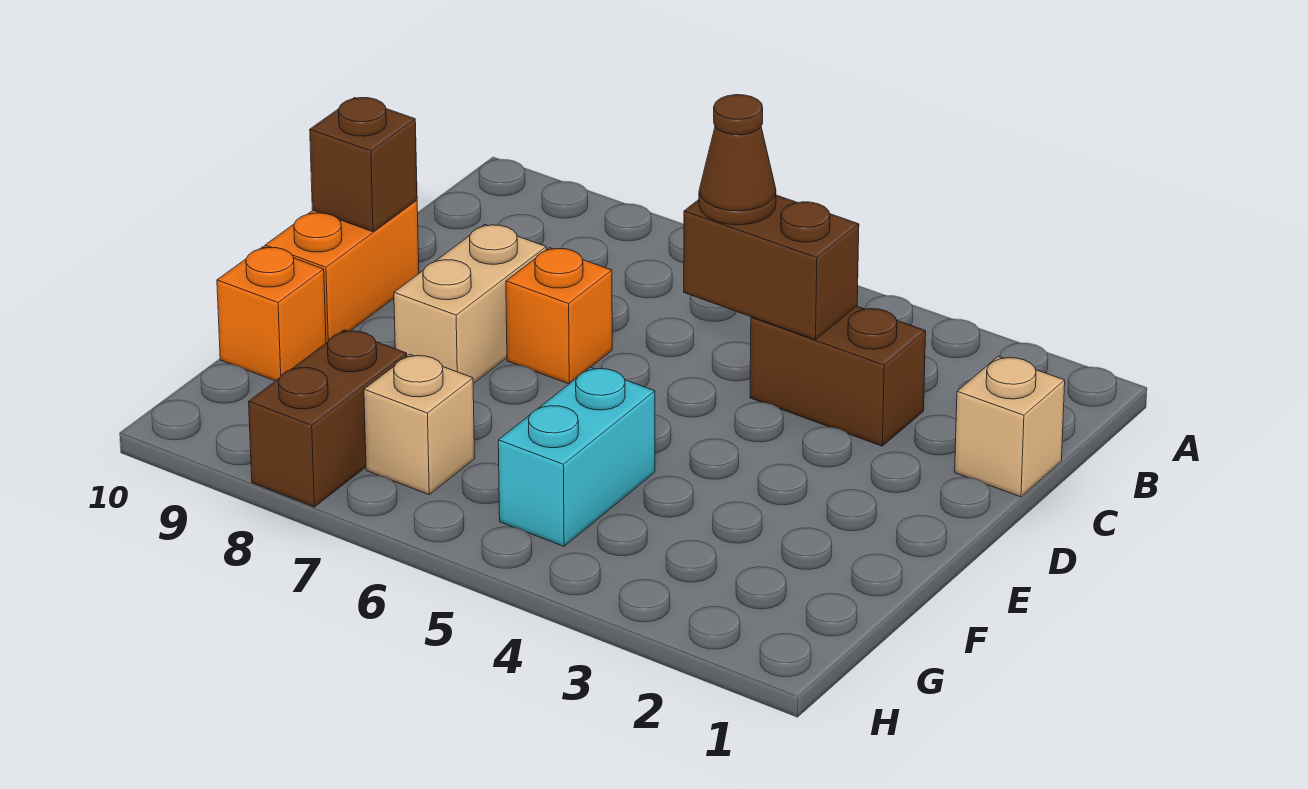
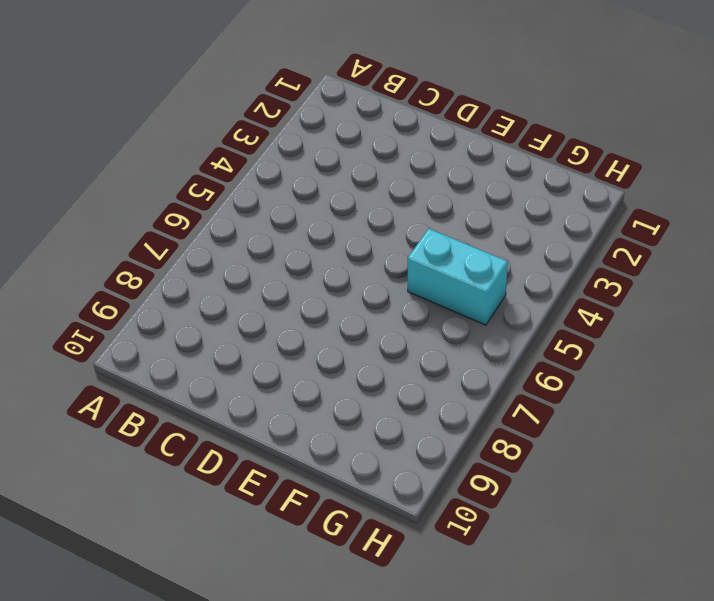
none -> tan 1x1 brick [955,356,1065,497]
none -> brown 1x2 brick [750,306,926,446]
none -> orange 1x1 brick [506,248,612,384]

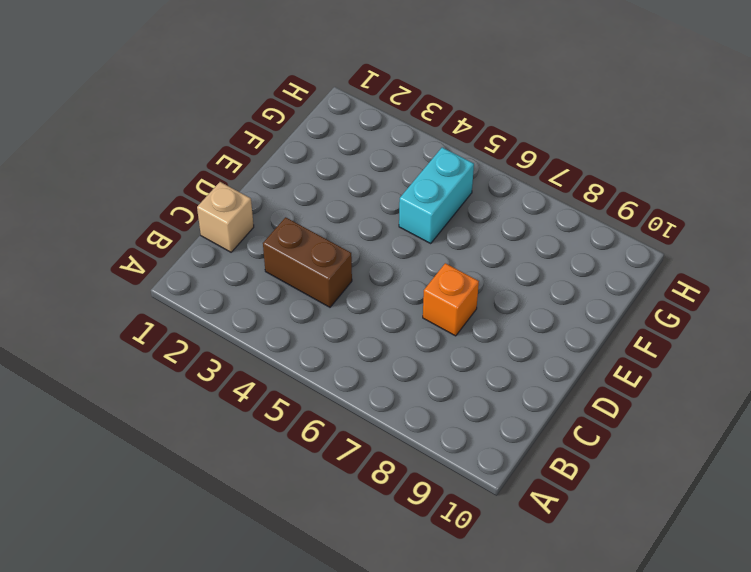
none -> tan 1x2 brick [394,224,546,384]
none -> orange 1x2 brick [265,200,419,343]
none -> orange 1x1 brick [217,247,326,381]

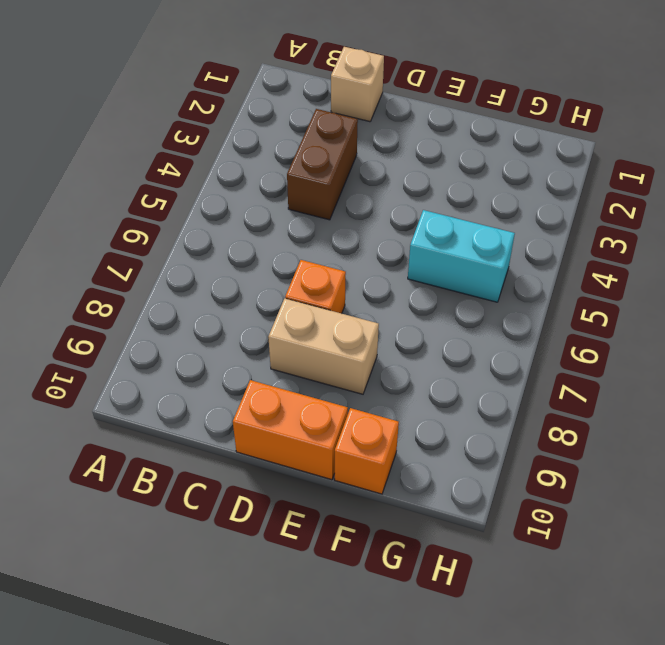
none -> tan 1x1 brick [364,354,475,494]
none -> brown 1x2 brick [249,330,407,507]
none -> brown 1x2 brick [684,195,859,340]

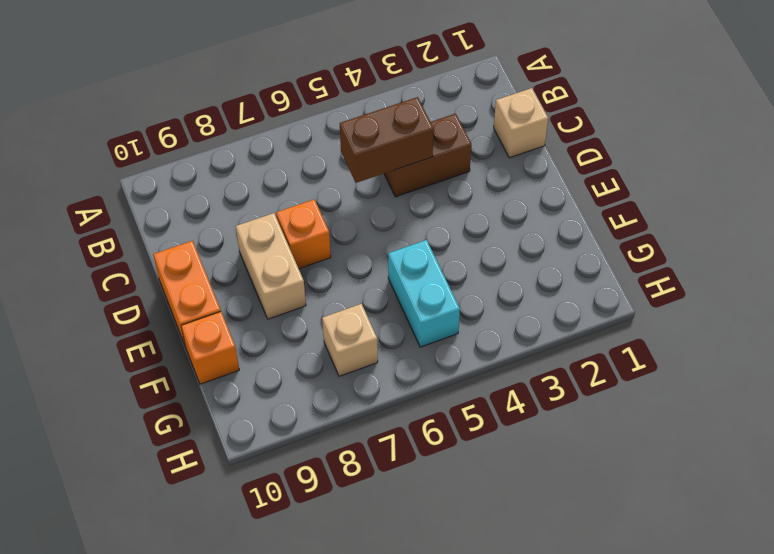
none -> brown 1x2 brick [249,330,407,507]
none -> brown 1x1 brick [310,98,417,232]
none -> brown 1x1 cone [699,95,776,225]

